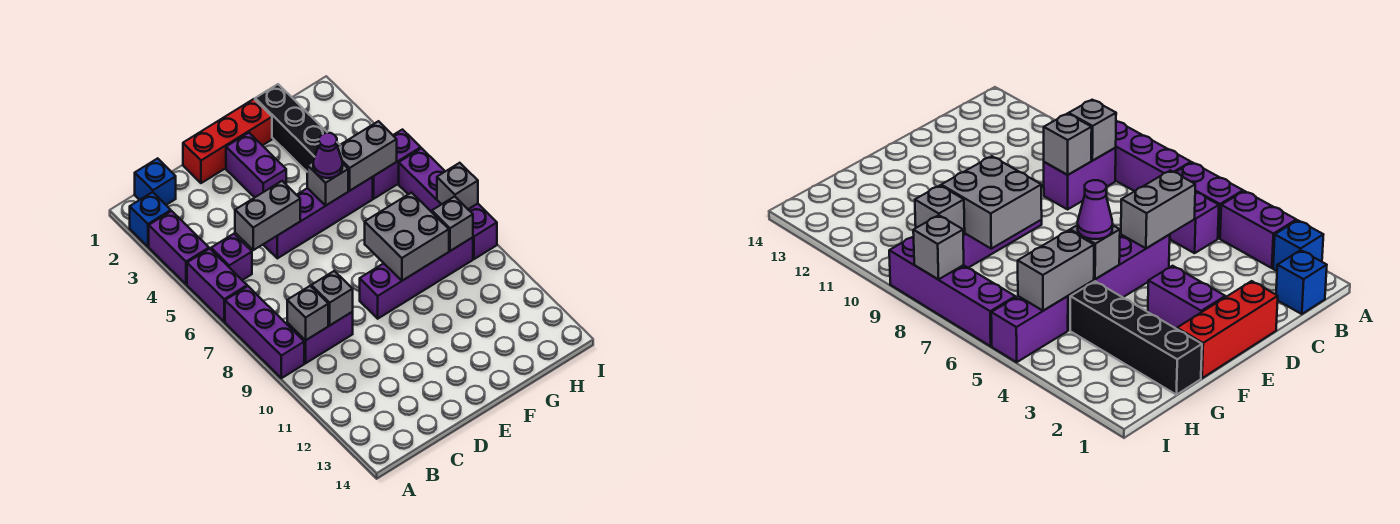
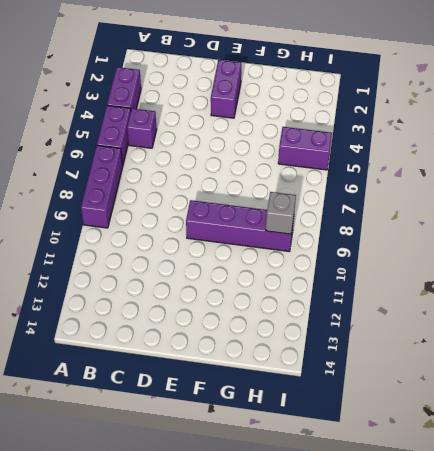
none -> blue 1x1 brick [130,192,171,247]
none -> blue 1x1 brick [135,158,176,205]
none -> purple 1x2 brick [287,312,353,363]

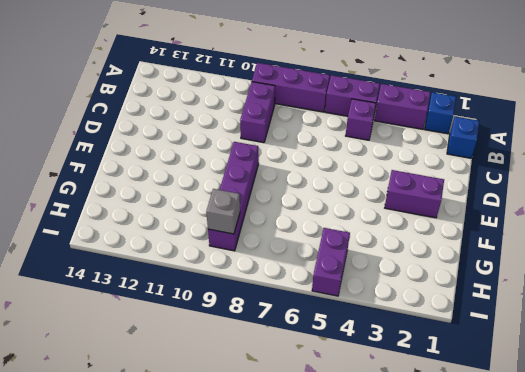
none -> red 1x3 brick [183,99,272,183]
none -> purple 1x4 brick [263,177,373,258]
none -> black 1x4 brick [255,84,340,171]

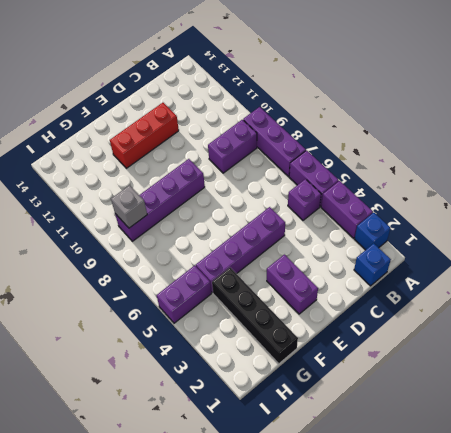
red 1x3 brick [110,103,179,168] -> red 1x3 brick moved to [183,99,272,183]
none -> purple 1x4 brick [399,148,497,259]
none -> grey 1x1 brick [287,286,328,341]
none -> grey 1x2 brick [235,181,300,250]

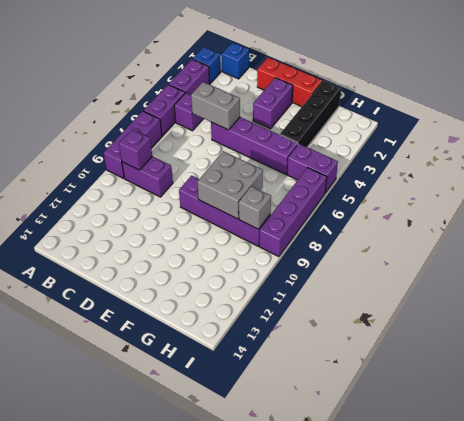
purple 1x1 brick [119,129,152,170] -> grey 1x1 brick [287,286,328,341]
none -> grey 1x1 brick [311,271,353,326]
none -> grey 1x1 brick [307,161,348,205]
none -> grey 1x2 brick [337,121,397,190]

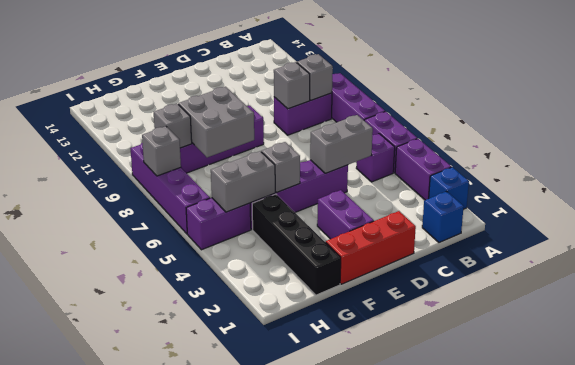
none -> purple 1x1 cone [313,133,343,178]

